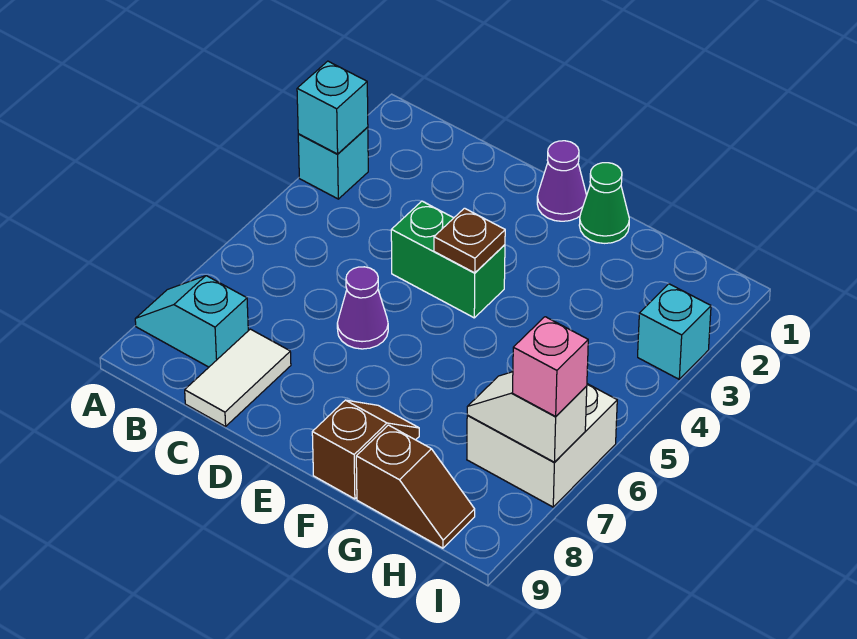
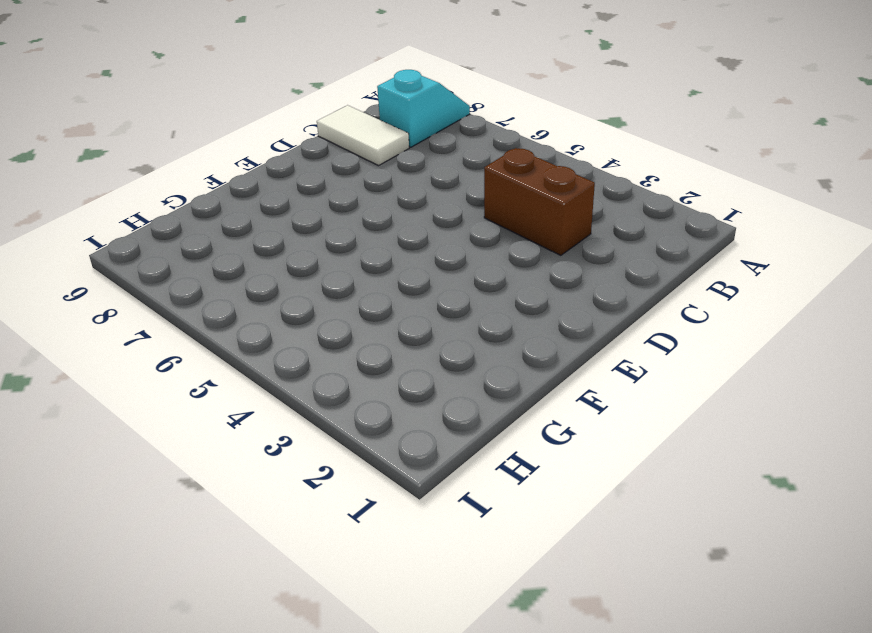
brown 1x2 brick [484,148,595,255] -> none
none -> cyan 1x1 brick [298,127,368,199]
none -> green 1x2 brick [391,201,505,318]
none -> purple 1x1 cone [337,267,388,349]

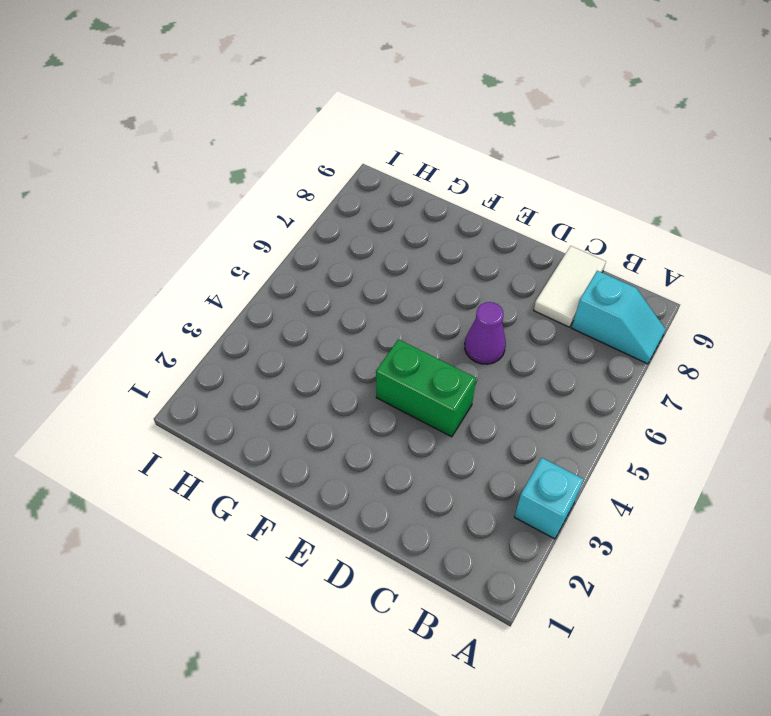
none -> purple 1x1 cone [537,141,587,221]
none -> green 1x1 cone [579,163,629,243]
none -> brown 1x2 slope [312,400,419,499]

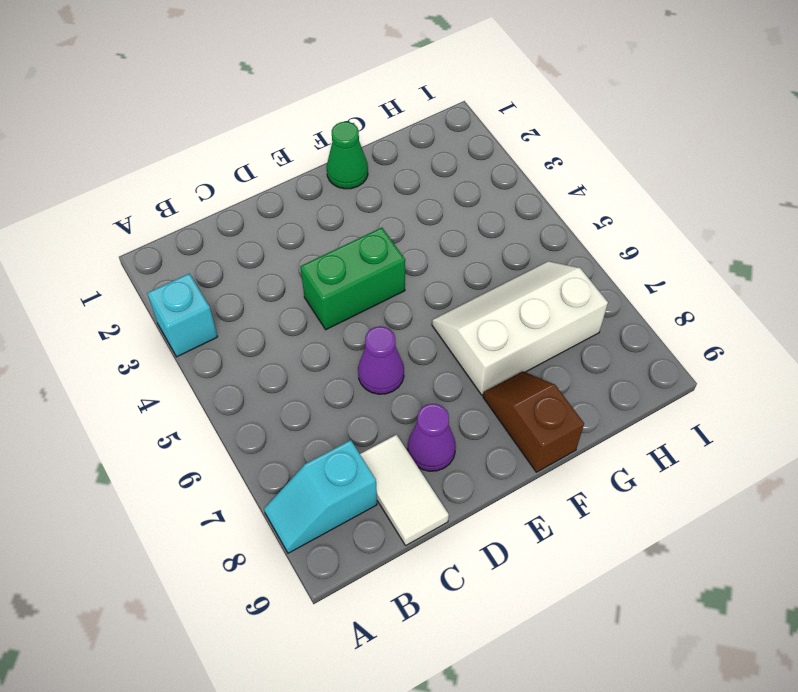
purple 1x1 cone [408,404,456,471] -> purple 1x1 cone moved to [537,141,587,221]
white 2x3 slope [432,261,608,395] -> white 2x2 brick [467,371,617,507]
none -> brown 1x2 slope [356,425,475,548]
none -> cyan 1x1 brick [638,284,711,379]
none -> cyan 1x1 brick [297,61,368,154]

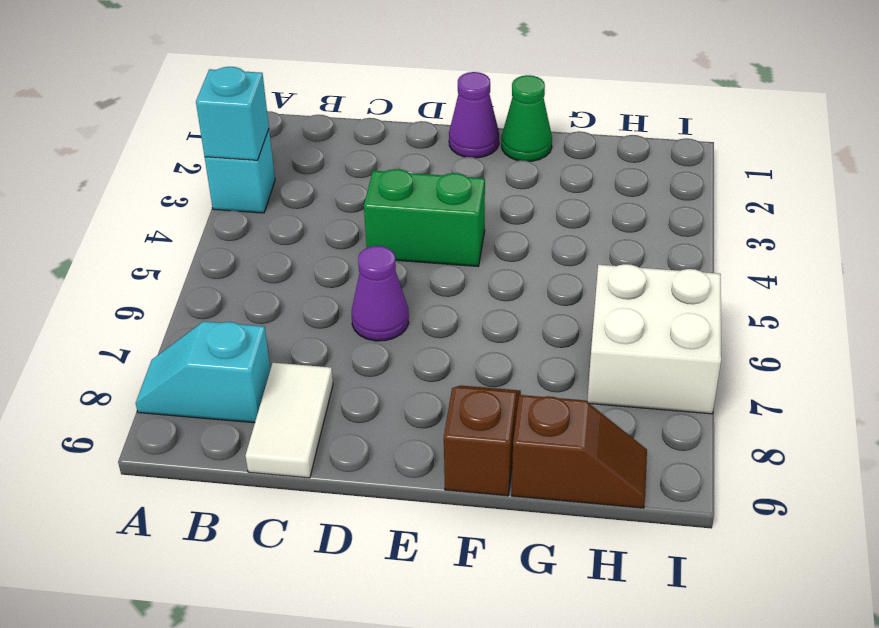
none -> cyan 1x1 brick [638,284,711,379]
none -> brown 1x1 plate [434,208,505,273]
none -> white 1x2 slope [467,372,587,462]

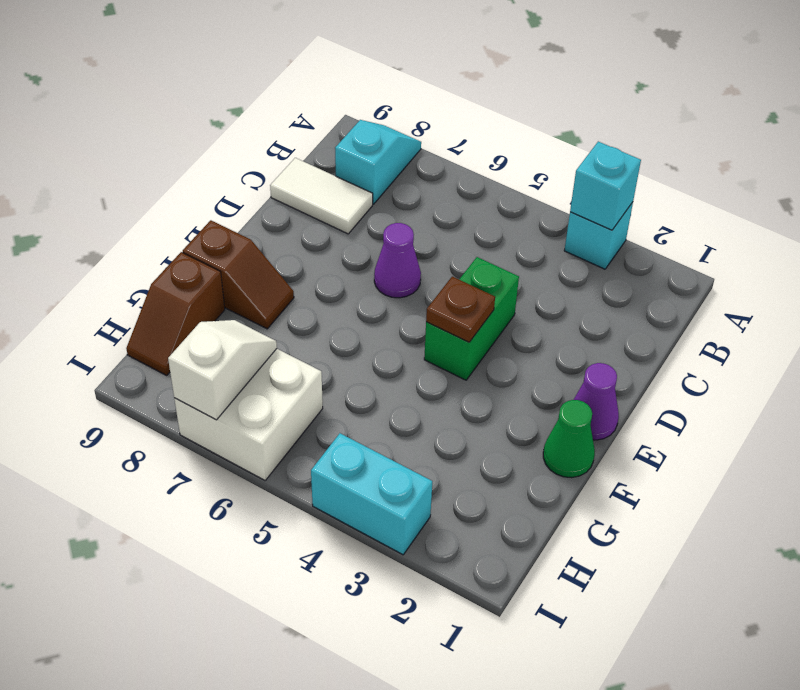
cyan 1x2 brick [311,433,432,555] -> cyan 1x1 brick [638,284,711,379]
none -> pink 1x1 brick [513,317,588,416]

